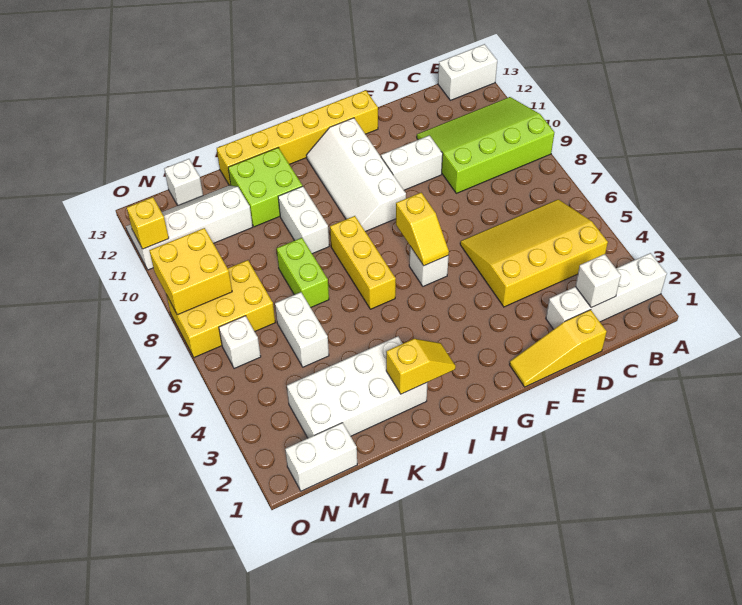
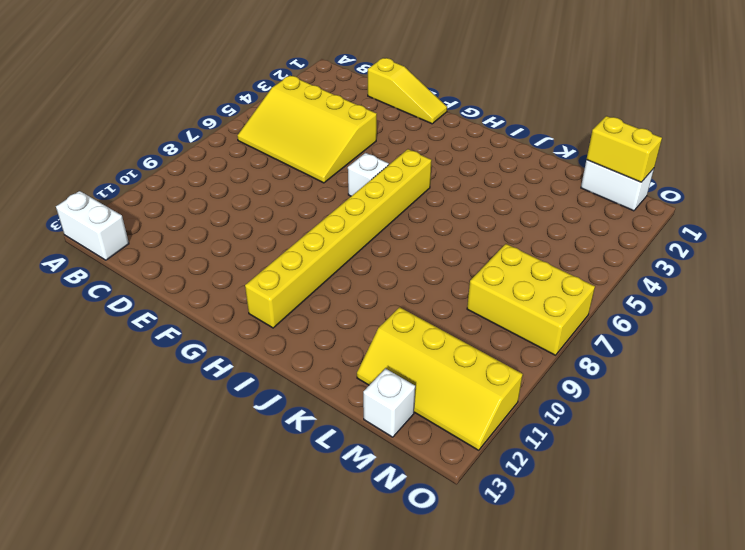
yellow 1x8 brick [245,149,432,328] -> white 2x4 slope [306,118,406,232]
yellow 2x4 slope [357,307,523,450] -> white 2x4 slope [126,185,253,270]
yellow 1x2 brick [587,116,662,182] -> none
none -> white 1x4 brick [546,253,667,329]
none -> lime 3x4 slope [417,97,555,193]
none -> white 1x2 brick [381,135,443,190]

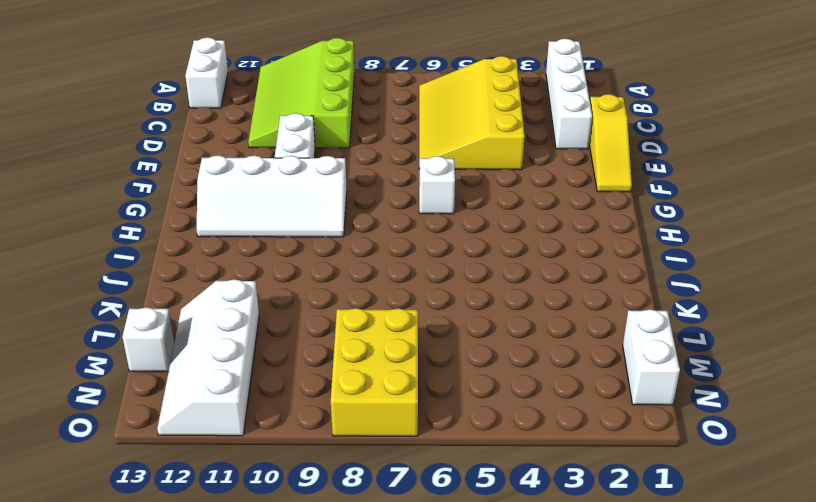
none -> yellow 1x6 brick [217,90,378,185]
none -> yellow 1x3 brick [330,216,396,309]
none -> white 2x4 brick [286,336,427,438]

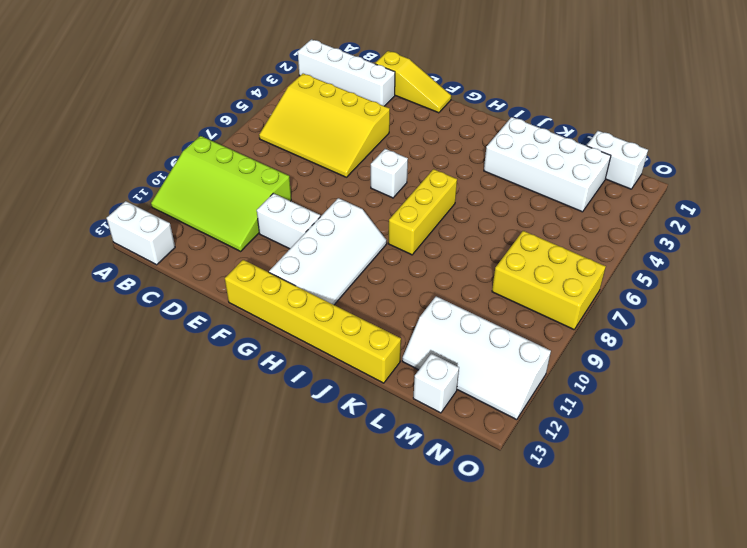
none -> white 1x2 brick [278,186,329,254]
none -> lime 2x2 brick [228,148,302,227]
none -> lime 1x2 brick [277,238,329,308]

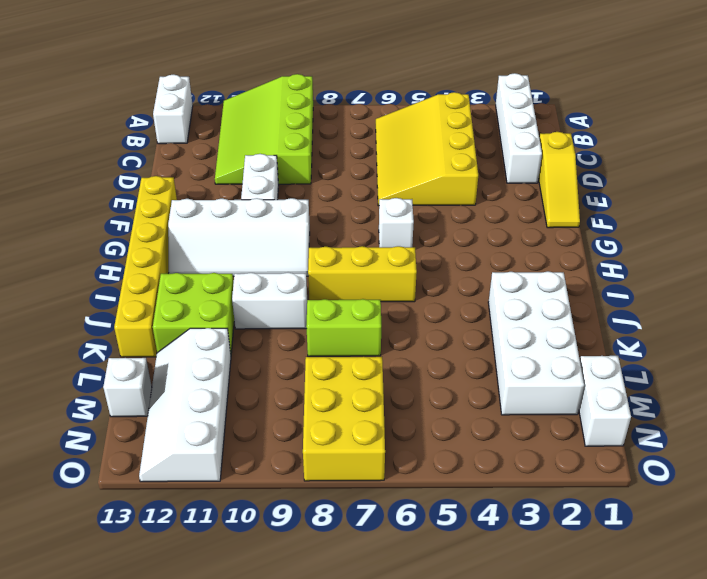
none -> white 1x2 brick [275,292,329,367]
none -> white 1x1 brick [219,316,261,369]
none -> white 1x1 brick [575,254,621,308]

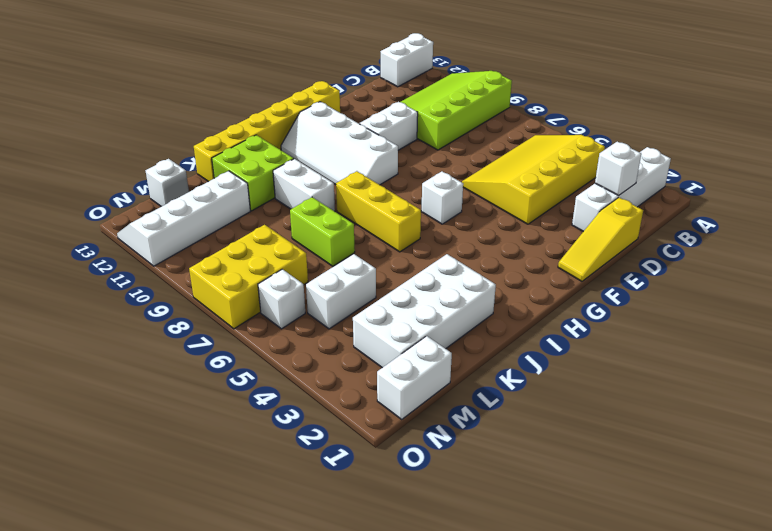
white 1x2 brick [306,254,376,329] -> white 1x2 brick turned to [275,292,329,367]
none -> yellow 1x2 slope [396,193,449,266]
none -> yellow 1x2 slope [386,339,456,394]
none -> yellow 2x2 brick [149,228,232,315]

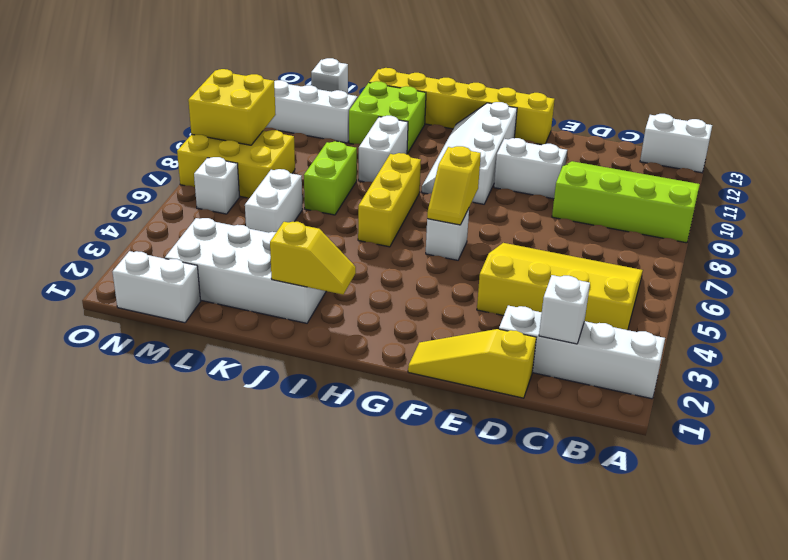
none -> yellow 1x1 brick [127,197,169,249]

